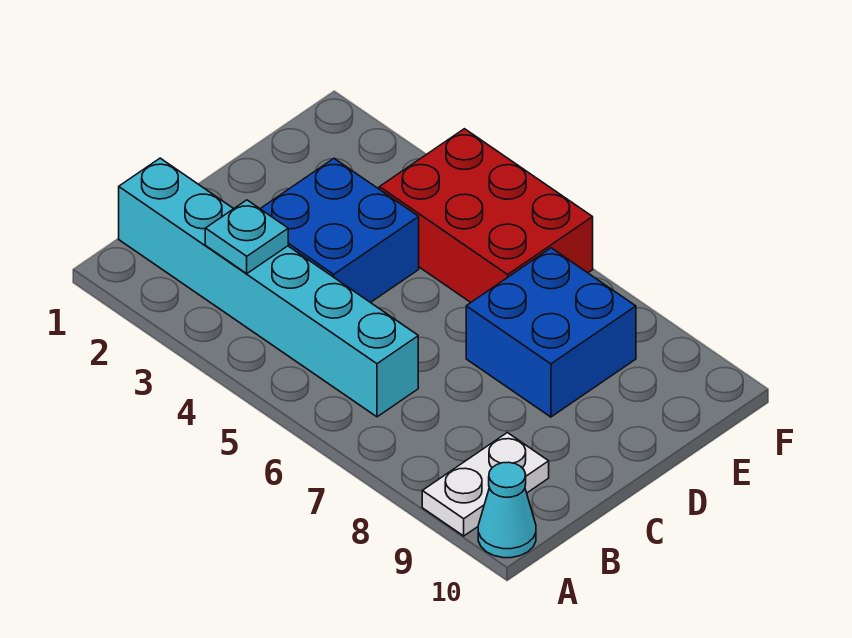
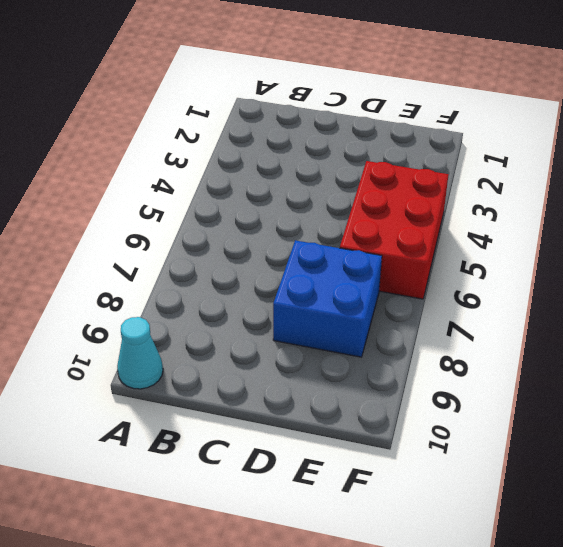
none -> white 1x2 plate [422,433,549,536]
none -> cyan 1x6 brick [119,158,418,417]

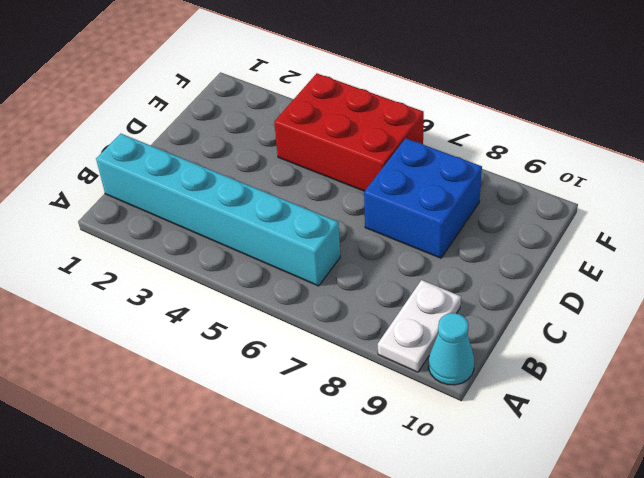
none -> blue 2x2 brick [260,159,419,303]
none -> cyan 1x1 plate [205,200,288,274]

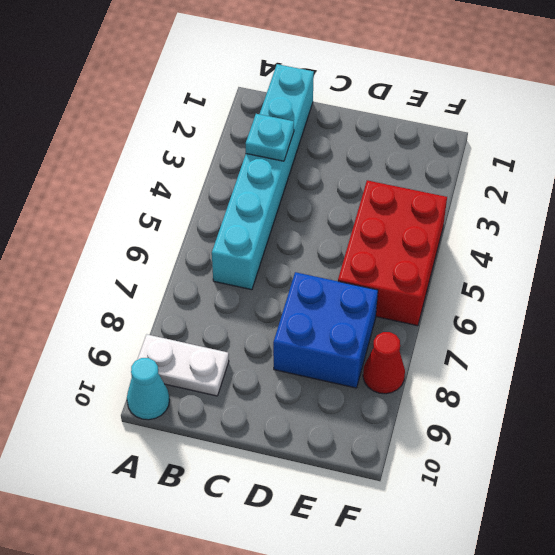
red 1x1 cone [363,332,405,394] -> none
none -> blue 2x2 brick [260,159,419,303]

